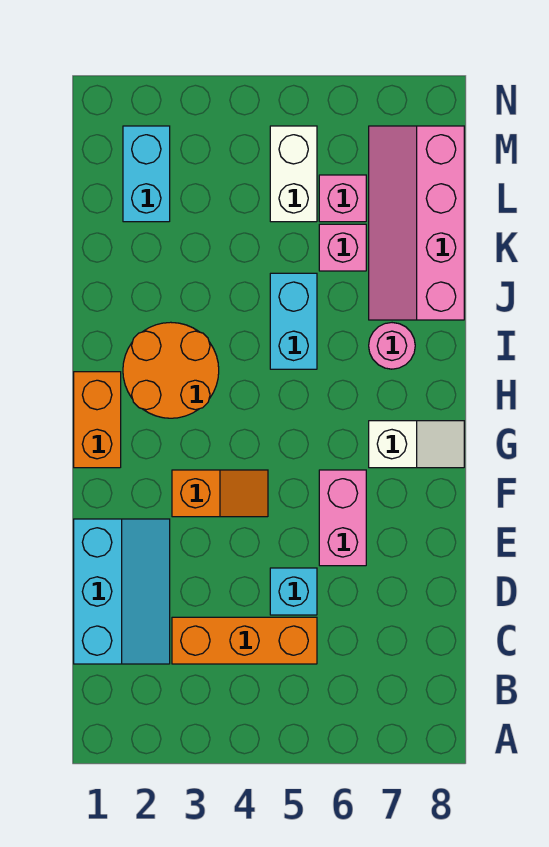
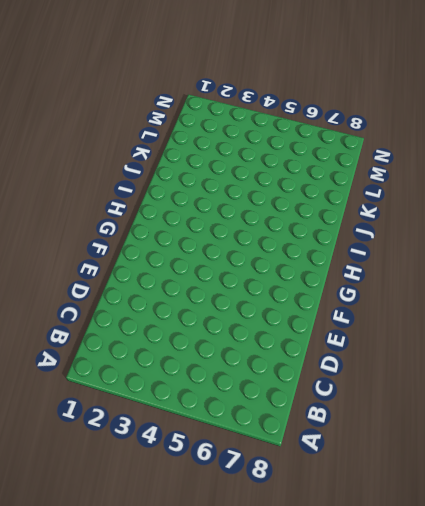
none -> cyan 2x3 slope [74,519,170,664]
none -> orange 1x3 brick [172,617,317,664]
none -> cyan 1x1 brick [270,568,317,615]

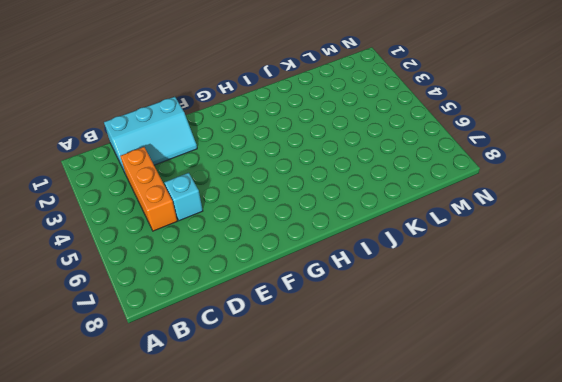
none -> pink 1x2 brick [319,470,366,566]
none -> orange 1x2 slope [172,470,268,517]
none -> orange 1x2 brick [74,372,121,468]

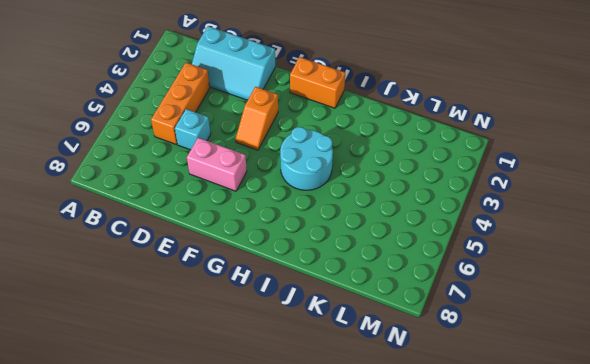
cyan 2x2 round brick [280,127,333,190] -> cyan 1x2 brick [270,273,317,369]
none -> white 1x2 slope [369,421,464,468]
none -> orange 2x2 round brick [123,322,219,418]
none -> pink 1x1 round brick [369,323,415,369]

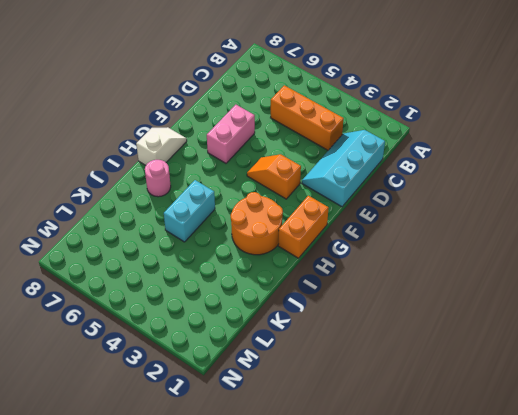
white 1x2 slope [136,127,187,165] -> white 1x2 slope turned to [369,421,464,468]
none -> cyan 1x1 brick [270,568,317,615]
none -> pink 2x4 slope [369,126,464,320]
none -> pink 1x1 brick [319,224,366,271]

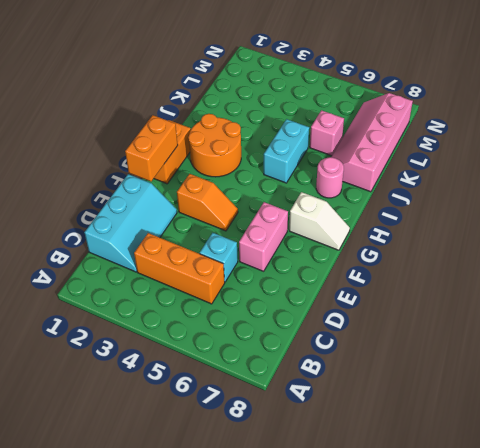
orange 1x2 brick [125,115,178,181] -> none
none -> cyan 1x2 brick [123,126,170,222]
none -> white 1x2 brick [270,126,317,222]
none -> pink 1x1 brick [319,175,366,222]

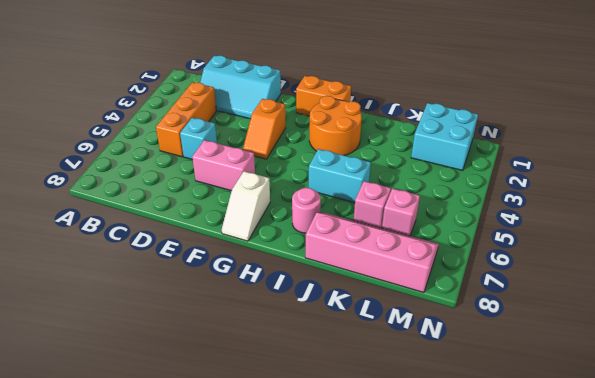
cyan 2x2 brick [411,103,478,170] -> cyan 1x2 brick [123,126,170,222]
none -> white 1x2 brick [270,126,317,222]

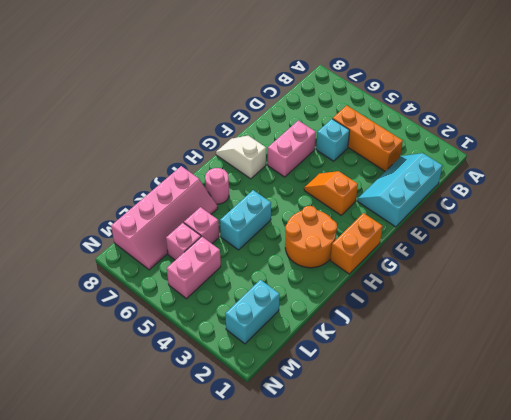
pink 1x2 brick [167,237,221,299] -> white 1x2 brick [270,126,317,222]

